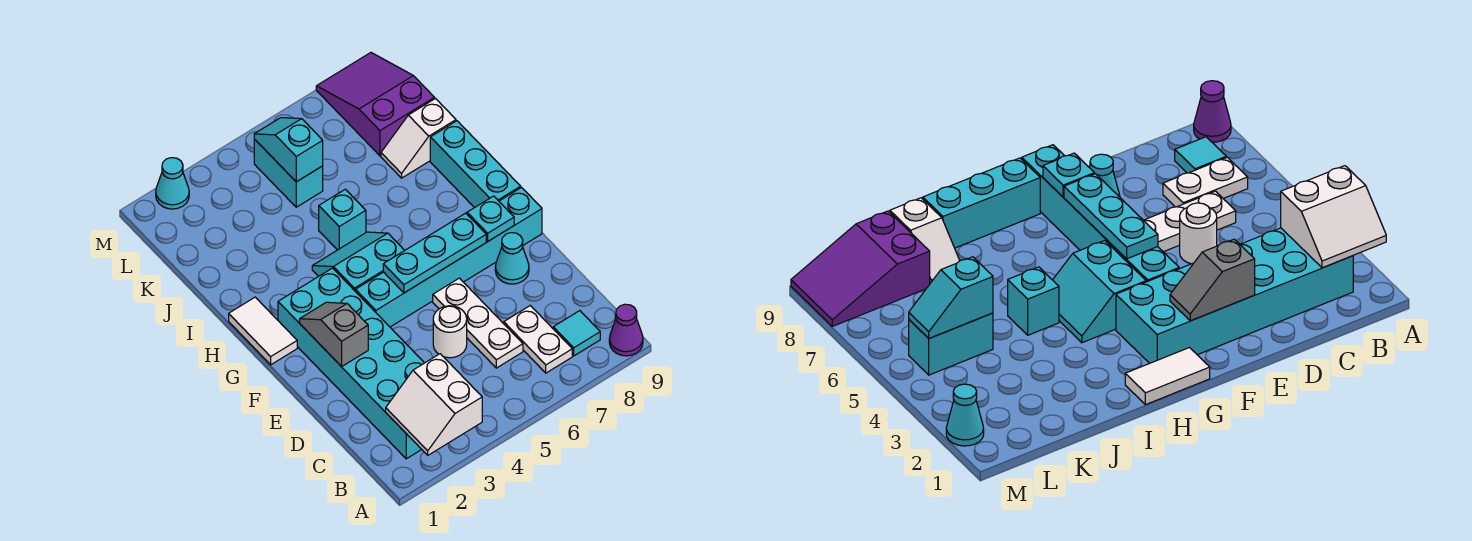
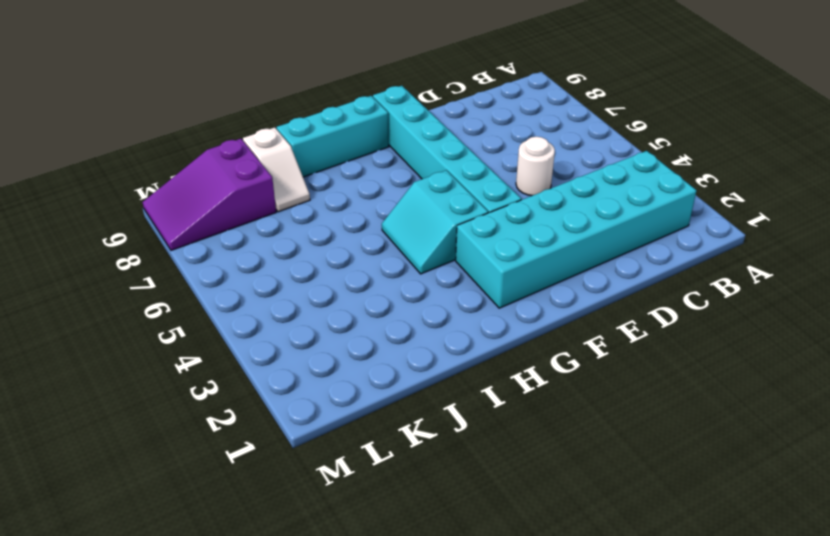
none -> purple 1x1 cone [609,304,643,356]
none -> white 1x2 plate [504,306,572,373]
none -> cyan 1x1 tile [553,311,600,356]

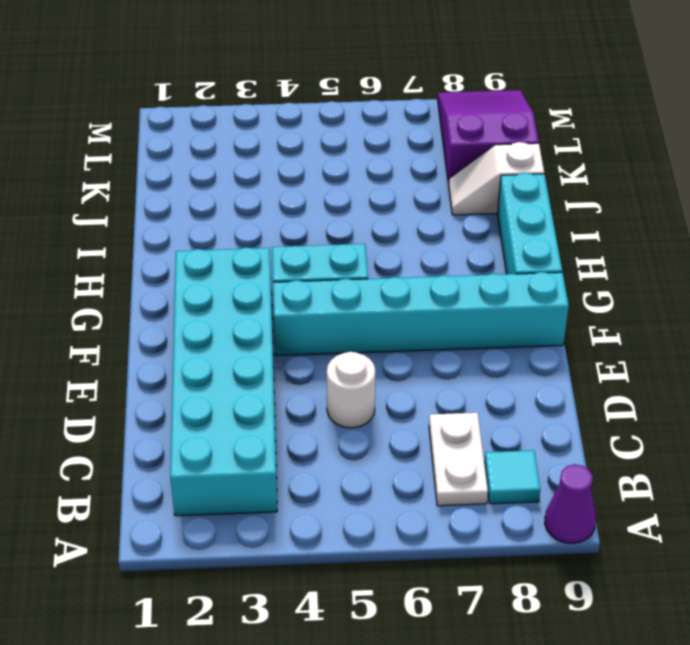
none -> white 1x3 plate [433,278,523,368]
none -> cyan 1x1 cone [495,233,529,284]
none -> white 1x2 tile [229,297,297,365]

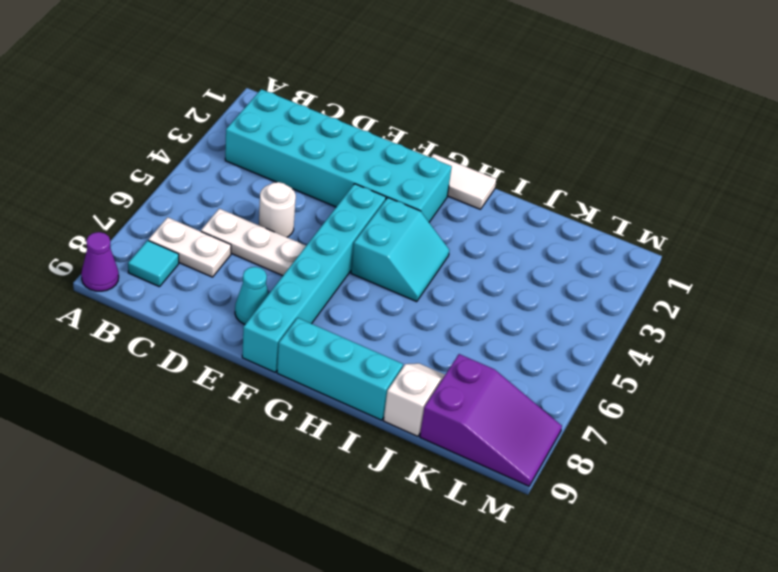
none -> cyan 1x1 brick [319,189,366,250]
none -> cyan 1x2 brick [254,139,323,207]
none -> cyan 1x1 cone [156,158,189,209]

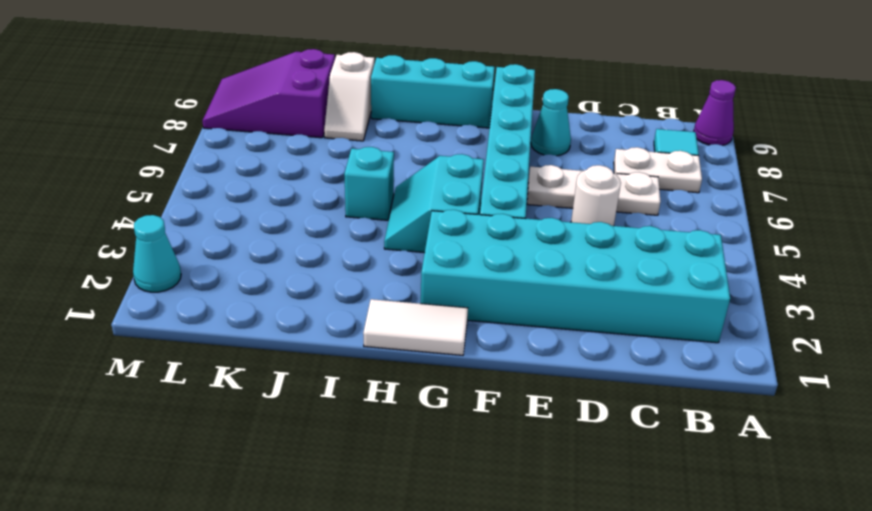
none -> cyan 1x2 brick [254,139,323,207]
none -> white 2x2 slope [386,354,482,455]
none -> grey 1x2 slope [300,302,368,367]

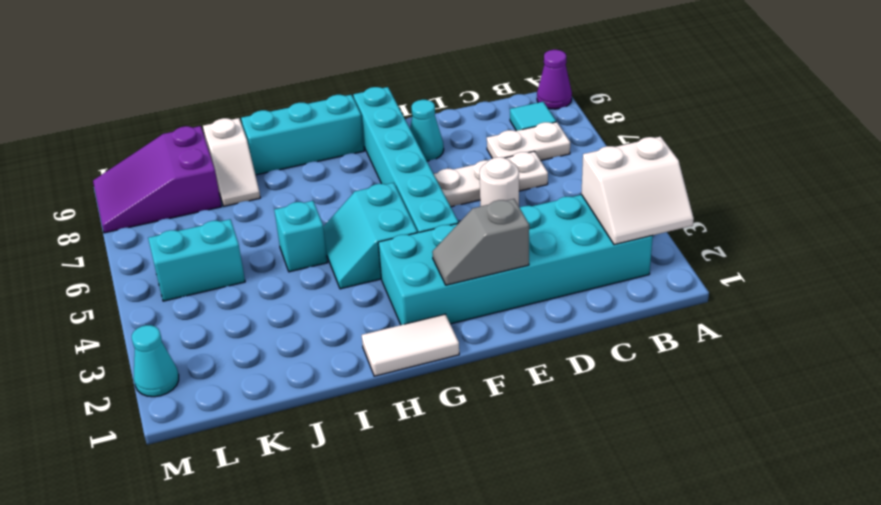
none -> cyan 1x3 plate [383,213,486,293]
none -> cyan 1x1 plate [467,196,514,242]
none -> cyan 1x2 slope [254,118,323,182]

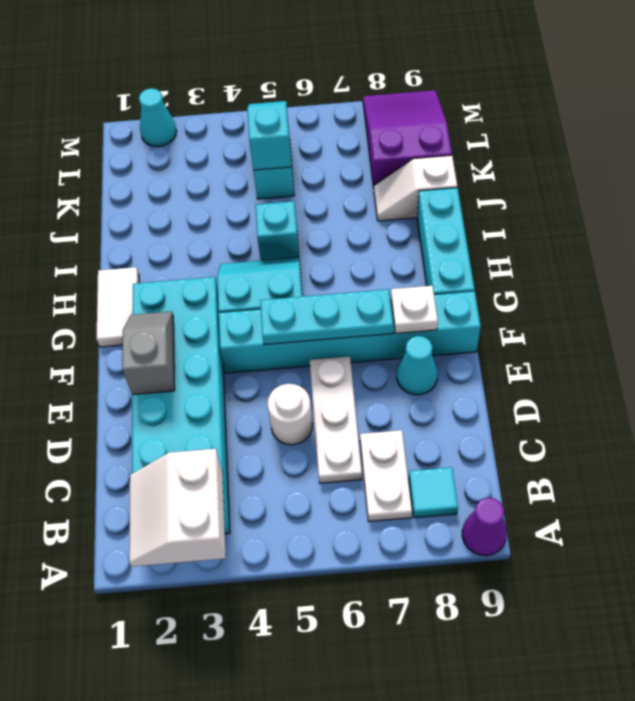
white 1x1 plate [391,286,438,333] -> cyan 1x1 plate [467,196,514,242]

